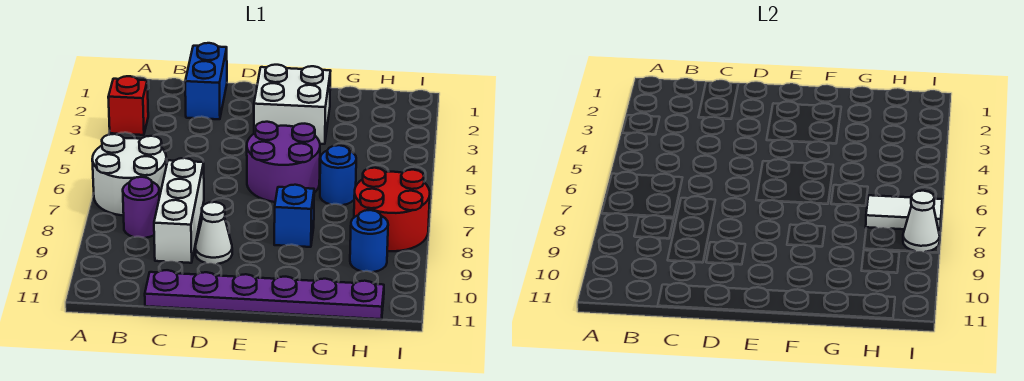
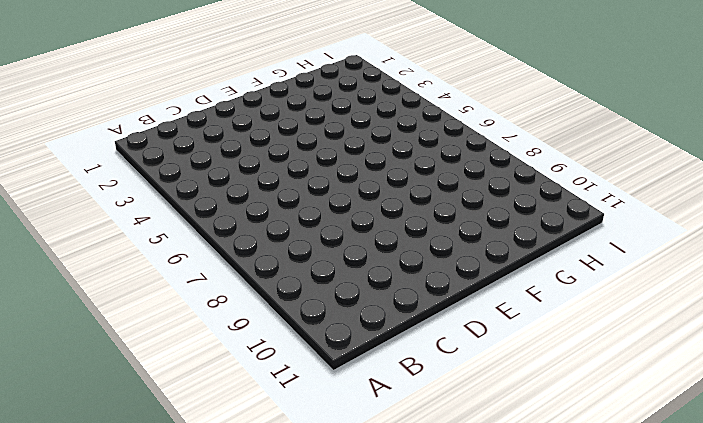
none -> red 1x1 brick [108,76,148,135]
none -> white 2x2 round brick [92,134,167,216]
none -> purple 1x1 round brick [123,177,159,238]

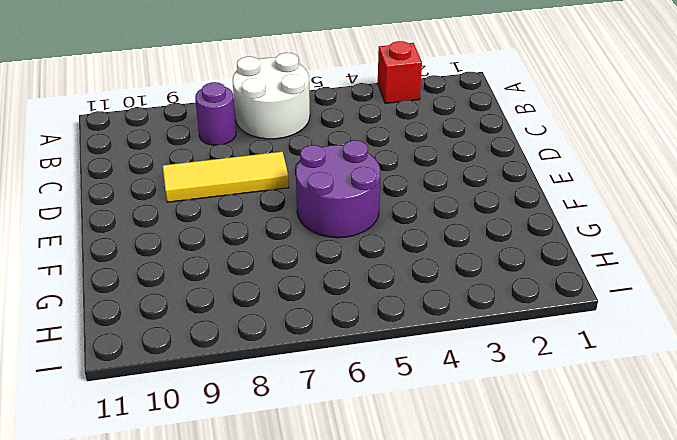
yellow 1x3 tile [163,152,289,202] -> white 1x1 cone [195,202,232,264]
none -> blue 1x2 brick [185,43,227,119]
none -> white 1x3 brick [154,158,204,263]
none -> purple 1x6 plate [145,270,384,319]

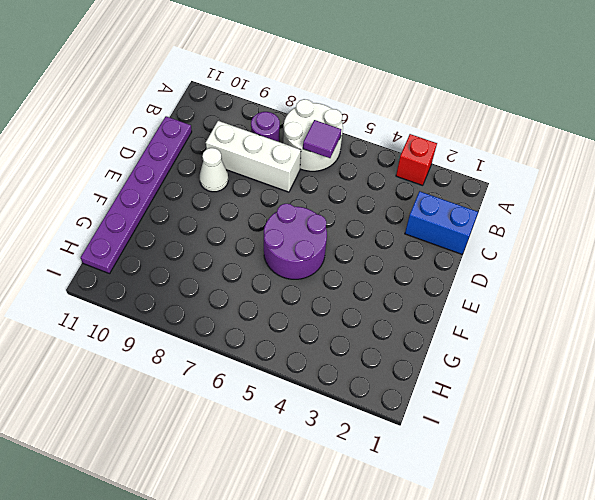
purple 1x1 tile [303,120,341,158] -> none
none -> white 2x2 brick [254,65,330,144]
none -> blue 1x1 brick [274,185,314,247]
none -> blue 1x1 round brick [320,145,356,205]

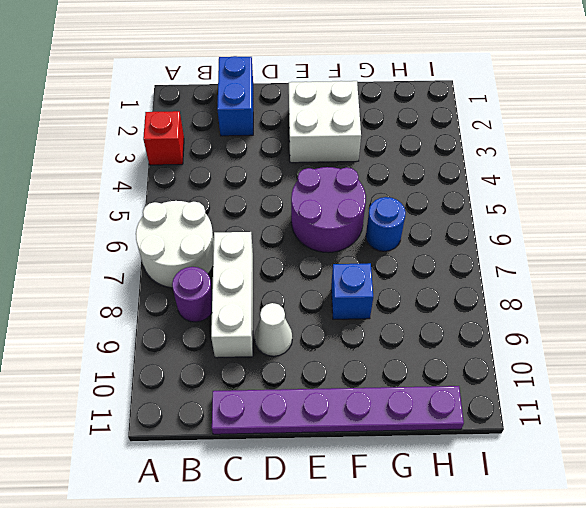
none -> red 2x2 round brick [354,168,430,251]
none -> blue 1x1 round brick [350,210,388,272]
none -> white 1x2 tile [866,195,942,231]

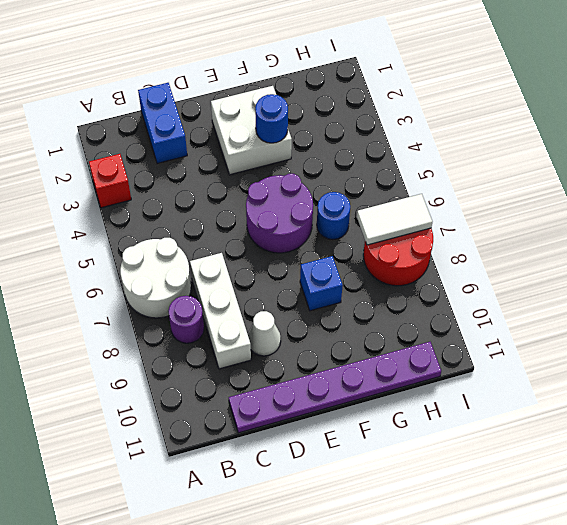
blue 1x1 round brick [255,94,288,143] -> blue 1x1 round brick moved to [350,210,388,272]
none -> white 1x1 cone [903,191,940,252]

